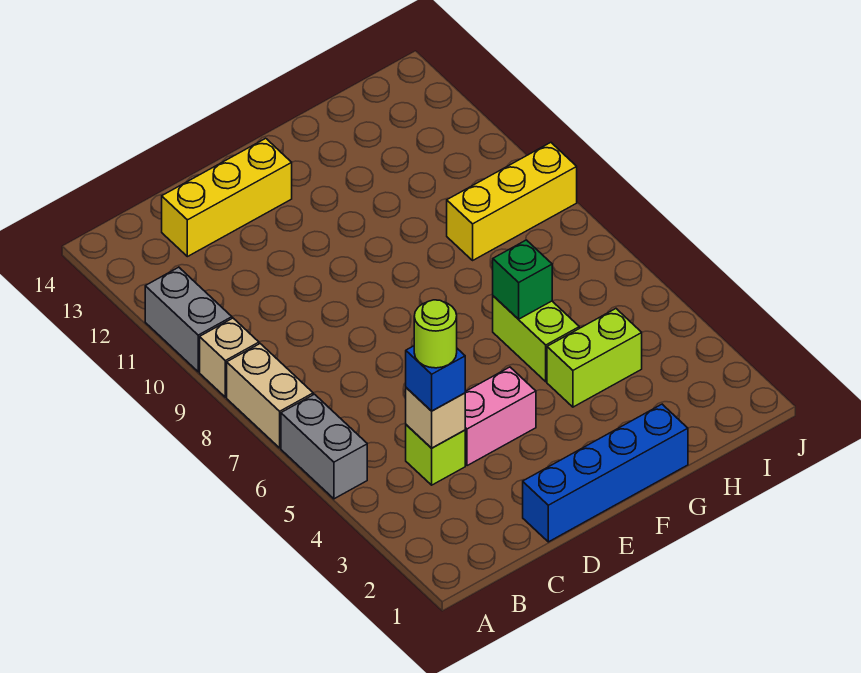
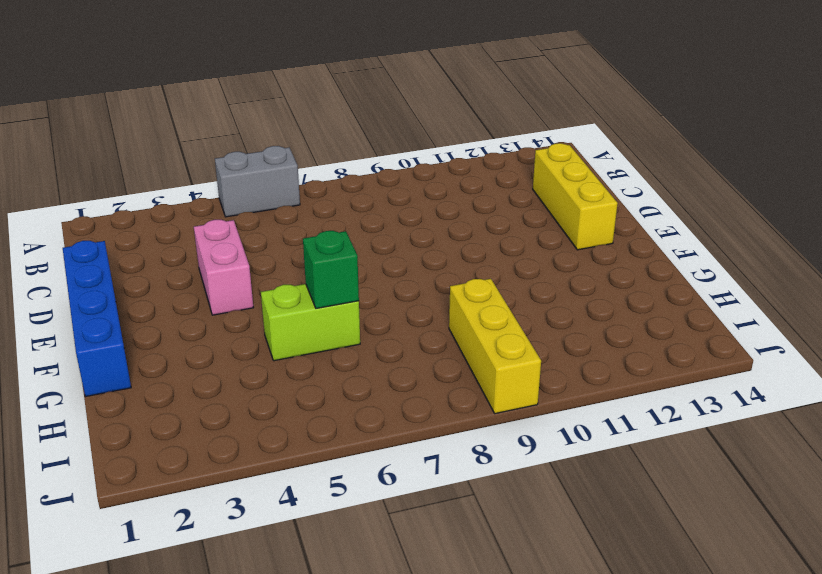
none -> tan 1x2 brick [227,344,313,448]
none -> tan 1x1 brick [200,318,259,397]
none -> grey 1x2 brick [145,267,232,372]

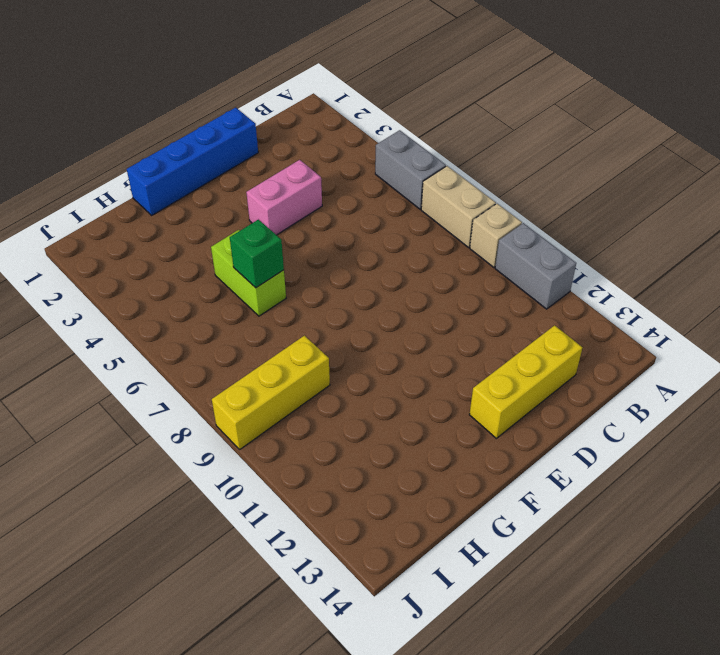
none -> lime 1x1 brick [406,425,465,485]
none -> lime 1x2 brick [547,309,642,407]
none -> tan 1x1 brick [406,388,465,448]

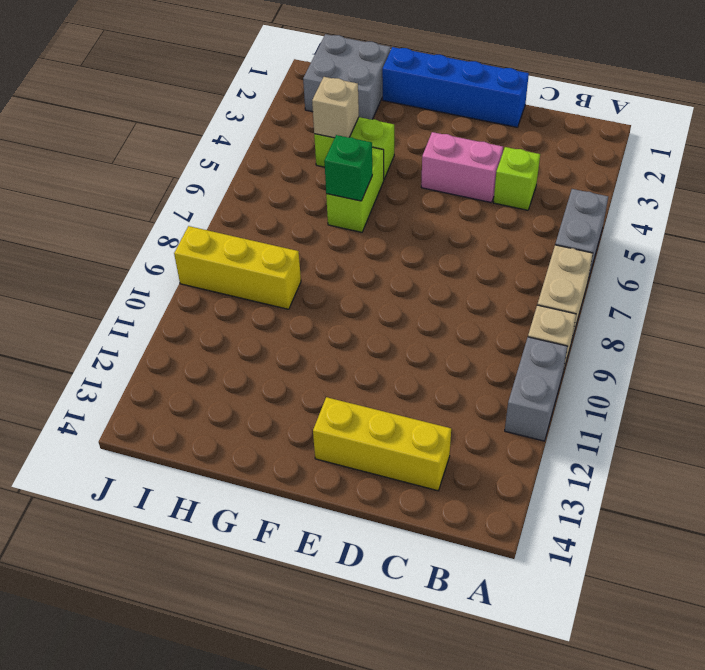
grey 2x2 brick [303,34,391,119] -> none
tan 1x1 brick [312,77,359,138] -> tan 1x1 brick moved to [406,388,465,448]
none -> blue 1x1 brick [406,346,465,411]
none -> lime 1x1 round brick [414,300,457,368]

